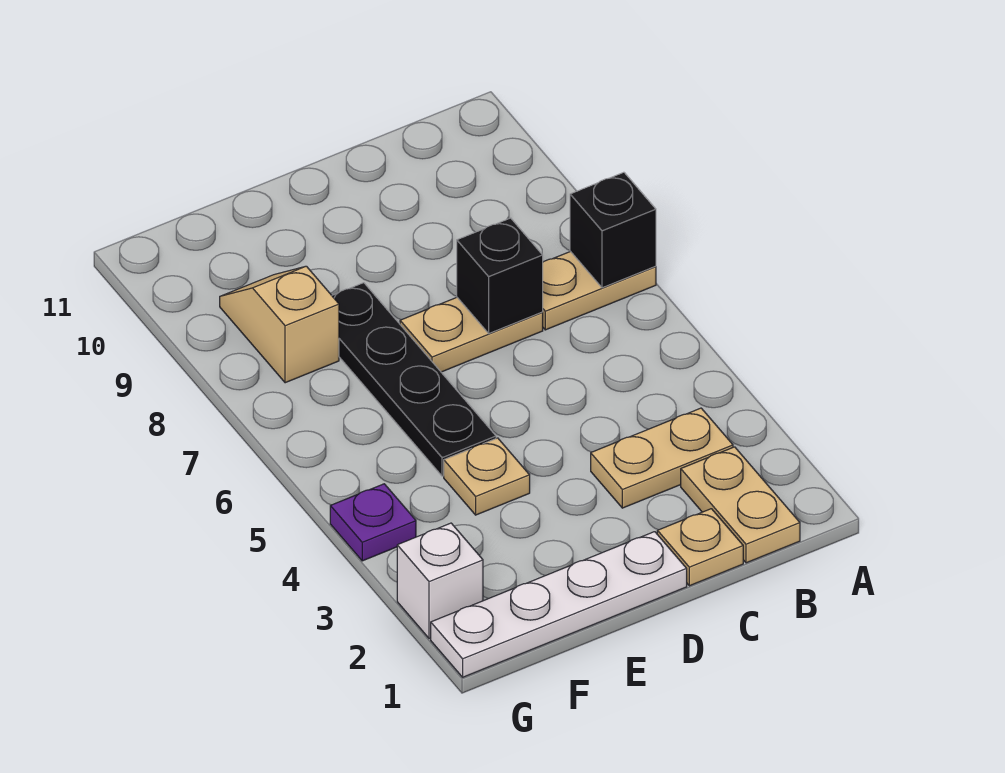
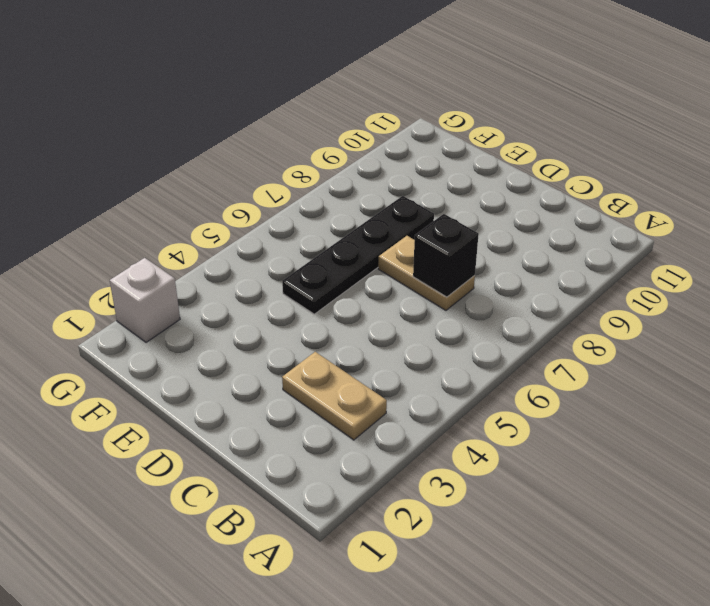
none -> tan 1x2 plate [542,251,656,330]
none -> tan 1x2 plate [681,447,800,563]
none -> tan 1x1 plate [657,509,743,586]

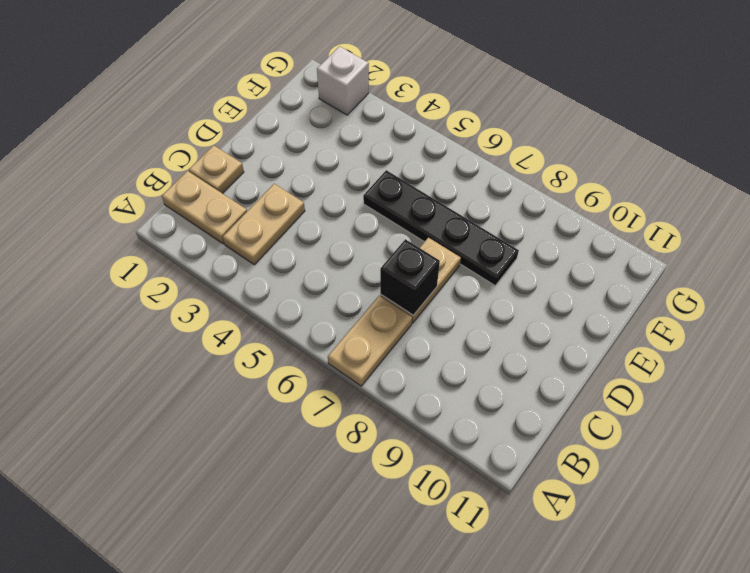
none -> white 1x4 plate [431,532,687,677]
none -> tan 1x1 plate [444,438,530,515]
none -> tan 1x2 slope [220,266,339,383]

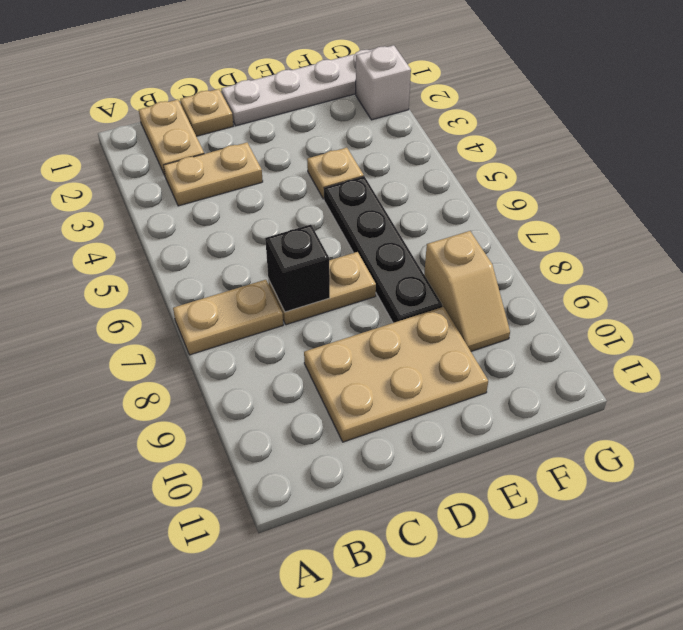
tan 2x3 plate [304,307,488,442] -> none
none -> purple 1x1 plate [330,484,416,561]
none -> black 1x1 brick [570,172,656,288]

